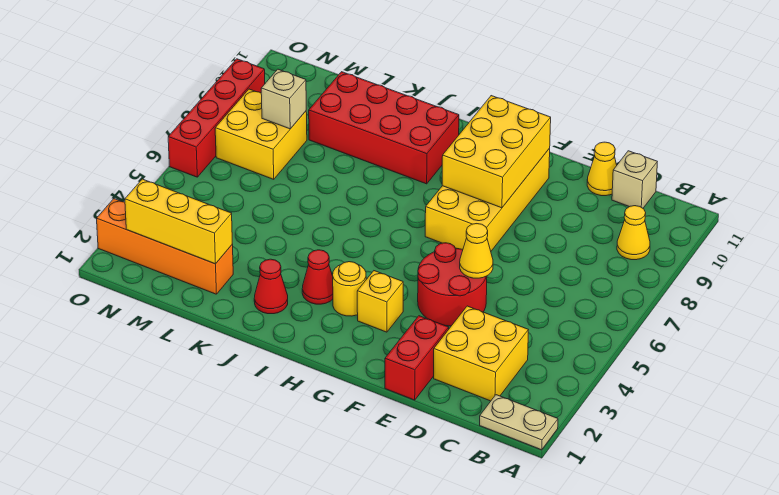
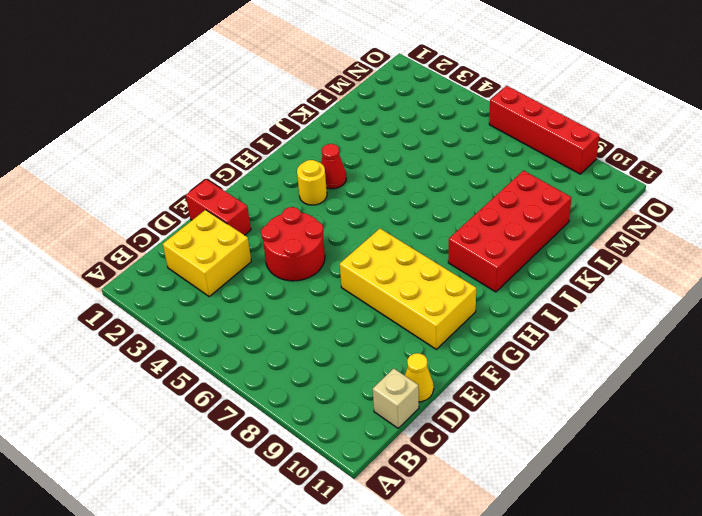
none -> tan 1x2 plate [480,395,558,450]
none -> yellow 1x1 cone [617,206,650,260]
none -> yellow 1x1 brick [357,271,403,332]

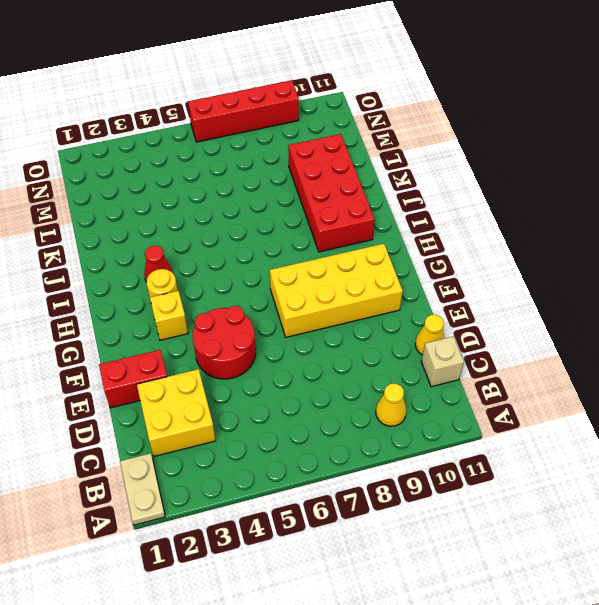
none -> red 1x1 cone [254,259,288,314]
none -> orange 1x4 brick [97,199,233,294]
none -> yellow 2x2 brick [215,89,307,179]

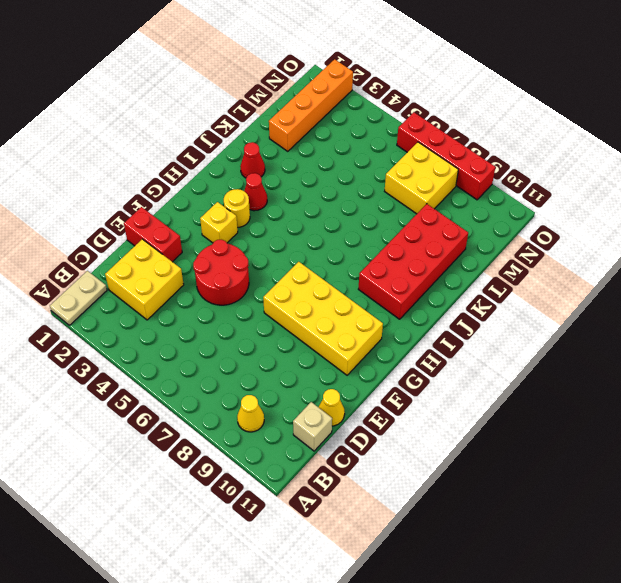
none -> yellow 1x1 cone [460,224,493,278]
none -> yellow 2x3 brick [442,96,551,208]
none -> yellow 1x3 brick [125,179,232,264]

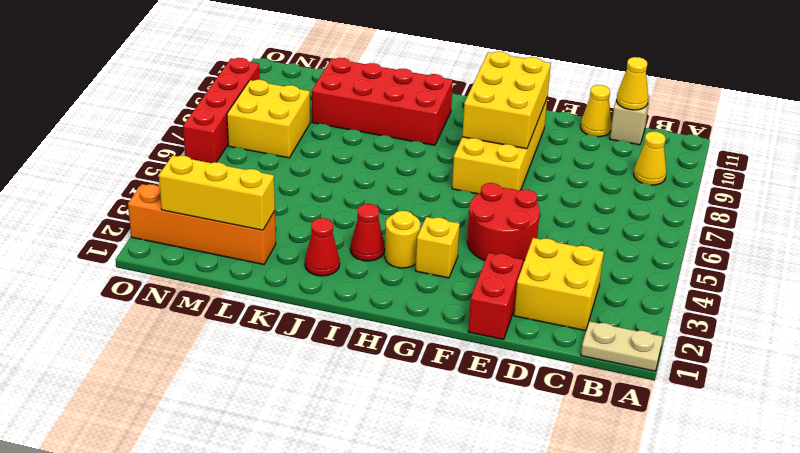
yellow 1x1 cone [617,57,648,110] -> yellow 1x1 cone moved to [460,224,493,278]
none -> tan 1x1 brick [261,69,306,129]

